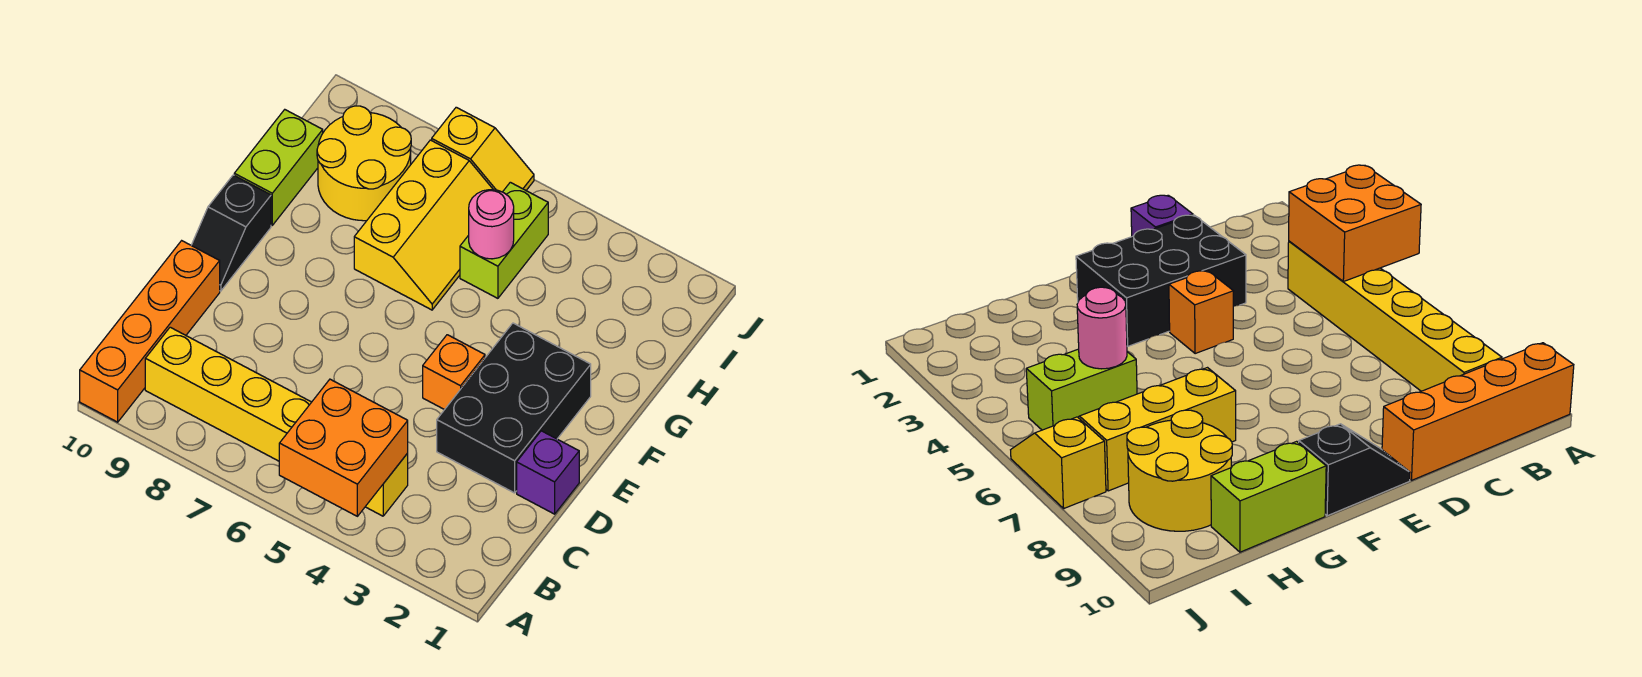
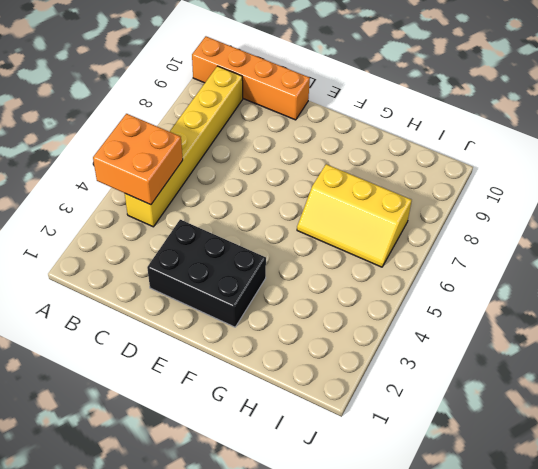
none -> purple 1x1 brick [517,431,579,514]
none -> orange 1x1 brick [423,335,485,410]
none -> black 1x2 slope [191,175,271,291]

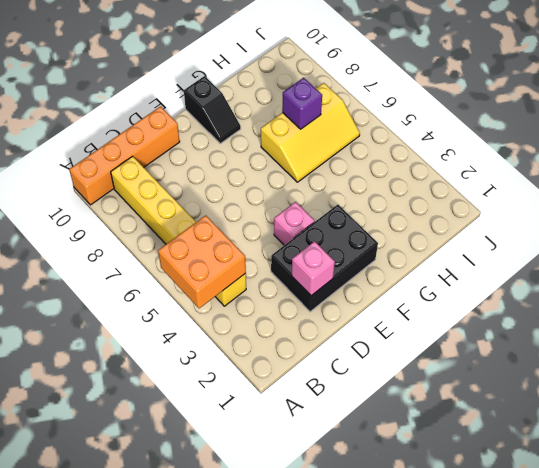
pink 1x1 brick [292,241,335,296] -> none
pink 1x1 brick [274,202,315,245] -> orange 1x1 brick [423,335,485,410]
black 1x2 slope [184,76,241,143] -> black 1x2 slope turned to [191,175,271,291]
purple 1x1 brick [282,78,322,129] -> purple 1x1 brick moved to [517,431,579,514]
none -> lime 1x2 brick [234,110,323,225]
none -> lime 1x2 brick [460,182,548,298]
none -> yellow 2x2 round brick [317,106,411,221]

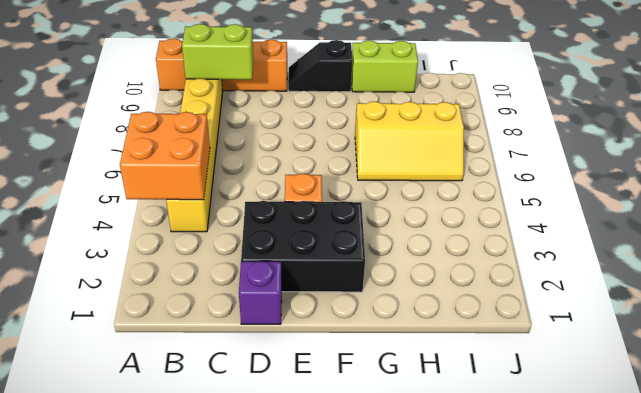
lime 1x2 brick [182,24,253,80] -> lime 1x2 brick moved to [460,182,548,298]
none -> yellow 2x2 round brick [317,106,411,221]
none -> yellow 1x2 slope [432,107,534,192]
none -> pink 1x1 round brick [469,190,514,259]

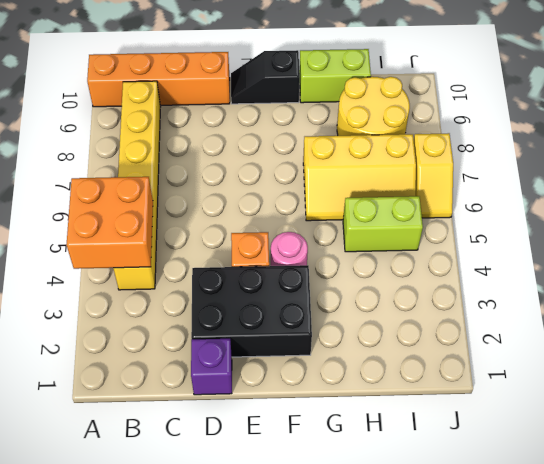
pink 1x1 round brick [271,232,308,266] -> pink 1x1 round brick moved to [469,190,514,259]

